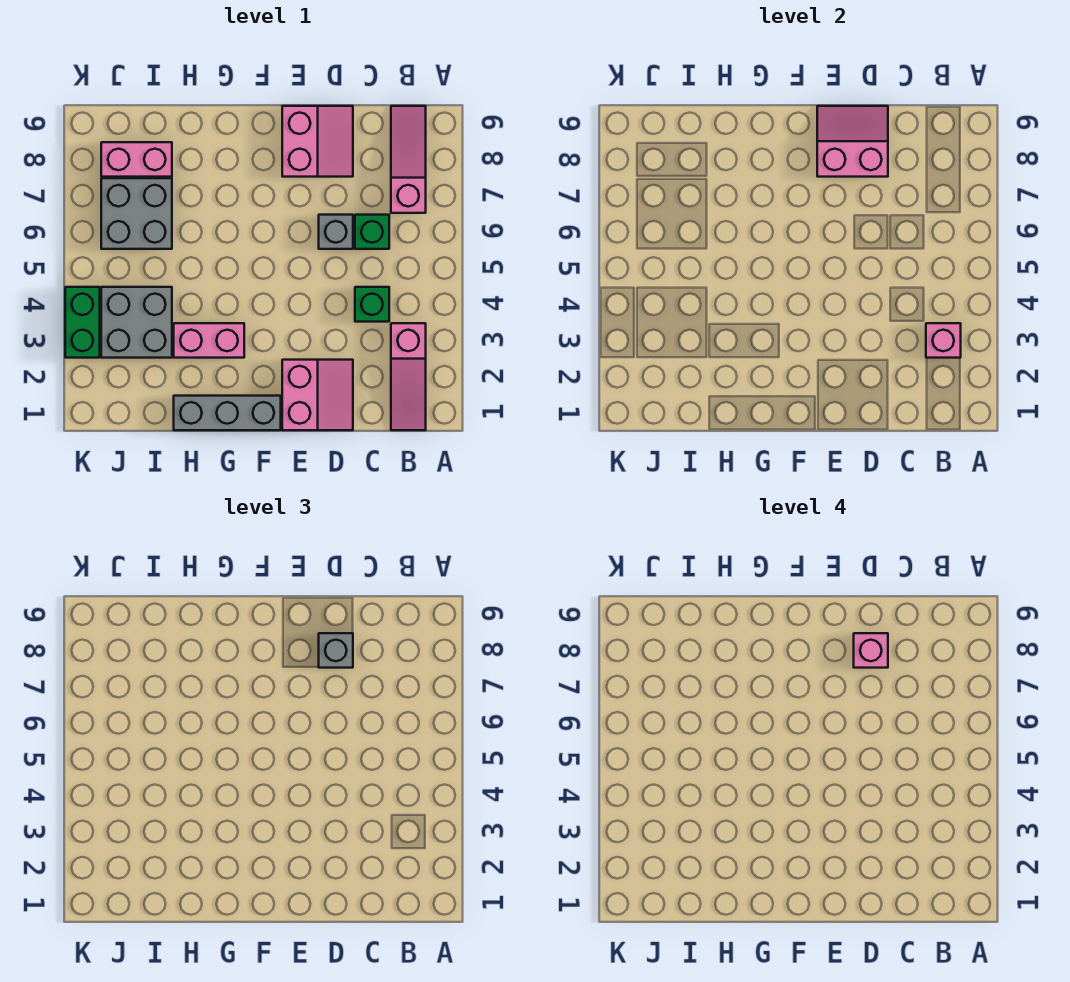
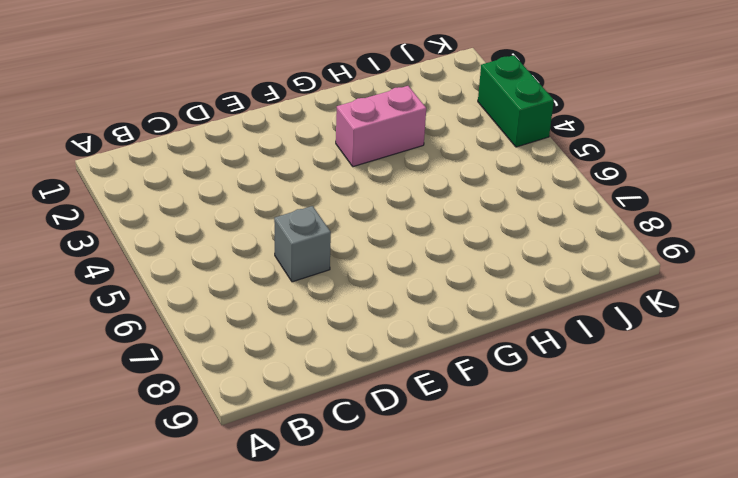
none -> pink 1x3 slope [391,323,426,430]
none -> pink 1x3 slope [391,106,426,213]
none -> green 1x1 brick [355,287,389,322]

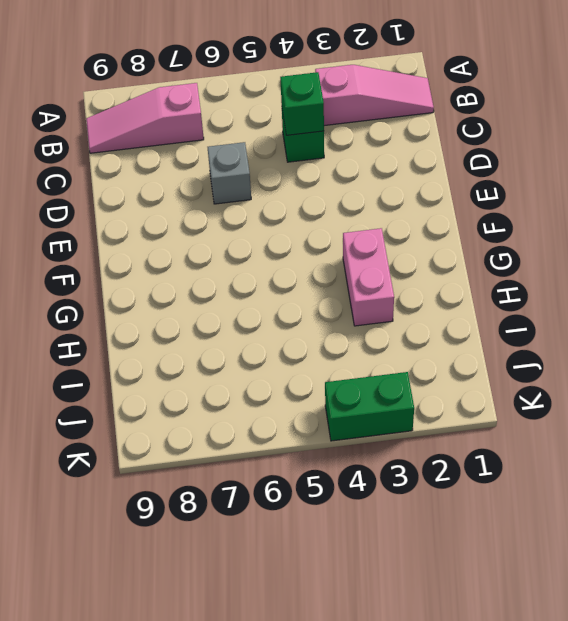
green 1x1 brick [280,72,324,135] -> green 1x1 brick moved to [355,215,389,249]
none -> pink 2x2 slope [282,360,353,430]
none -> pink 2x2 slope [282,106,353,177]
none -> grey 1x3 brick [174,396,281,430]

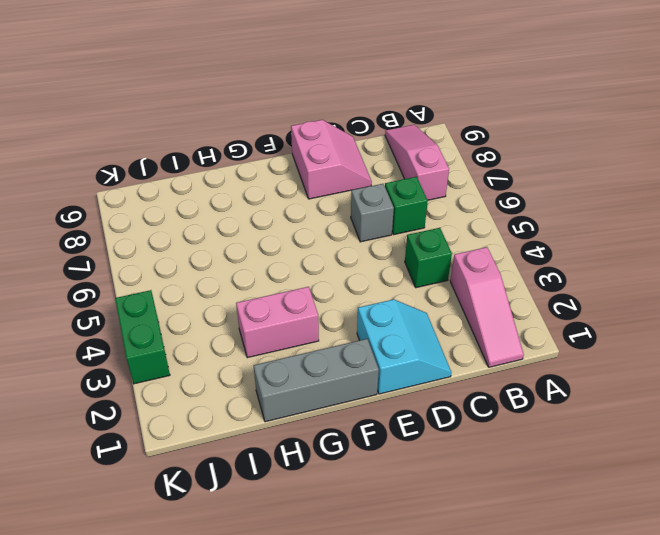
cyan 2x2 slope [357,299,451,394] -> pink 2x2 slope [282,360,353,430]
none -> grey 2x2 brick [101,287,172,358]
none -> grey 2x2 brick [101,178,172,249]
none -> pink 1x2 brick [101,142,172,177]

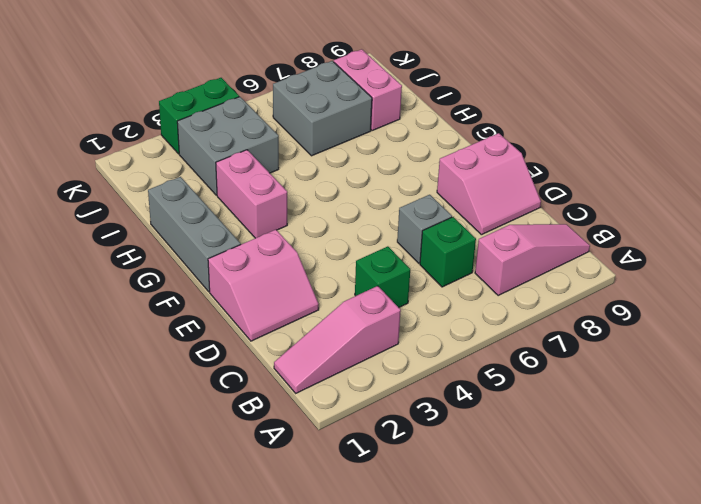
none -> pink 1x1 brick [926,323,961,358]
none -> pink 2x2 slope [817,106,888,177]
none -> grey 1x1 brick [319,633,353,668]

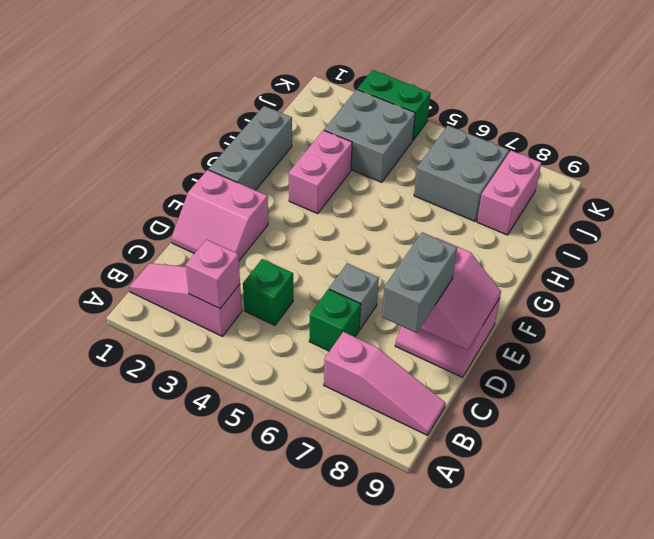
grey 1x2 brick [382,232,457,333] -> grey 1x1 brick [319,633,353,668]
none -> pink 1x1 brick [854,633,888,668]

